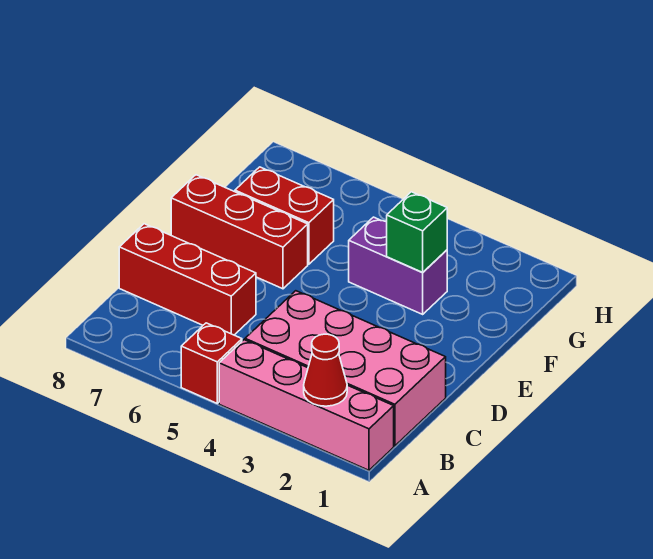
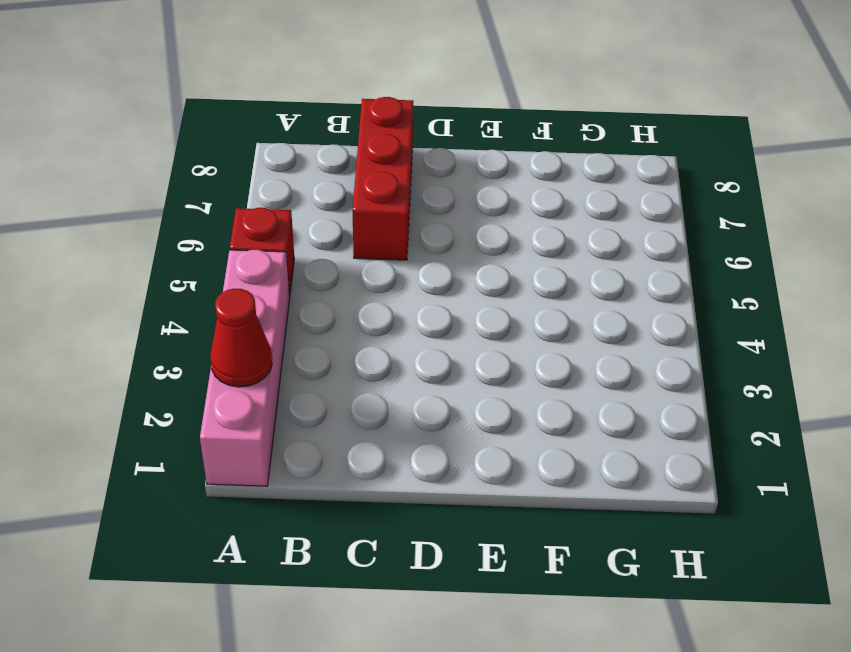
none -> pink 2x4 brick [245,291,446,446]
none -> red 1x3 brick [171,175,308,289]

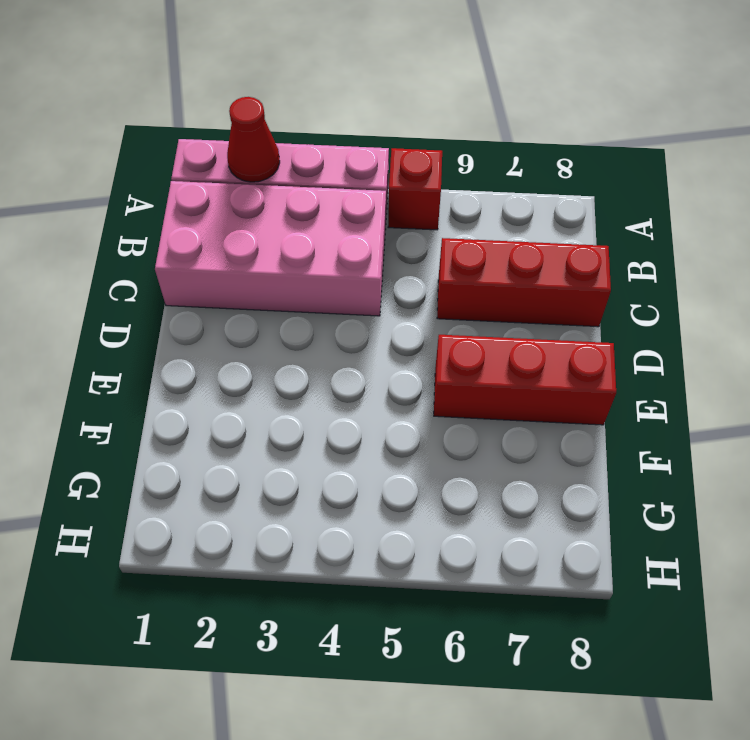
none -> purple 1x2 brick [349,217,447,314]
none -> red 1x2 brick [235,167,334,264]

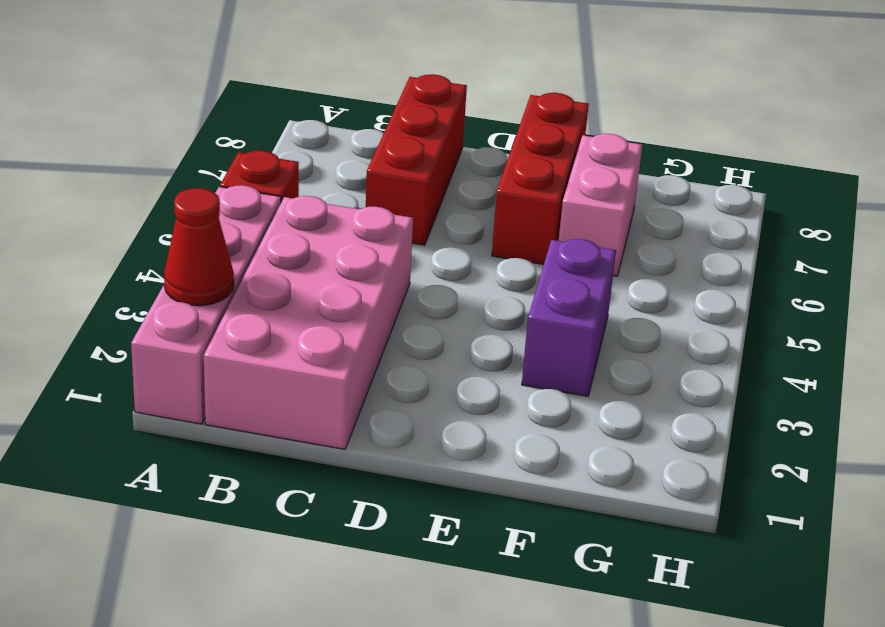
pink 1x2 brick [559,134,642,276] -> red 1x2 brick [235,167,334,264]
none -> green 1x1 brick [387,192,447,272]

